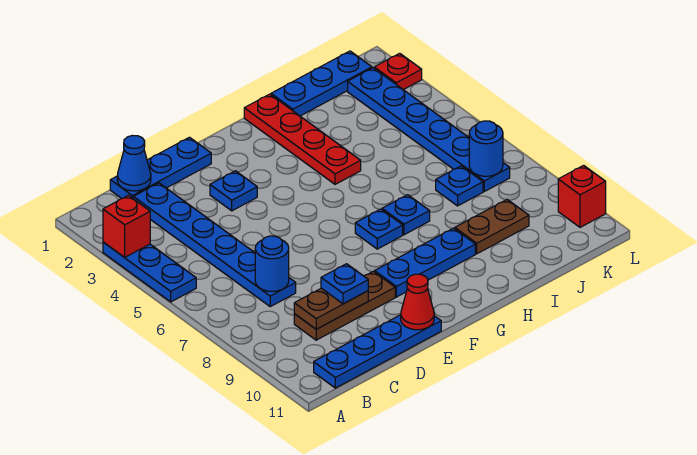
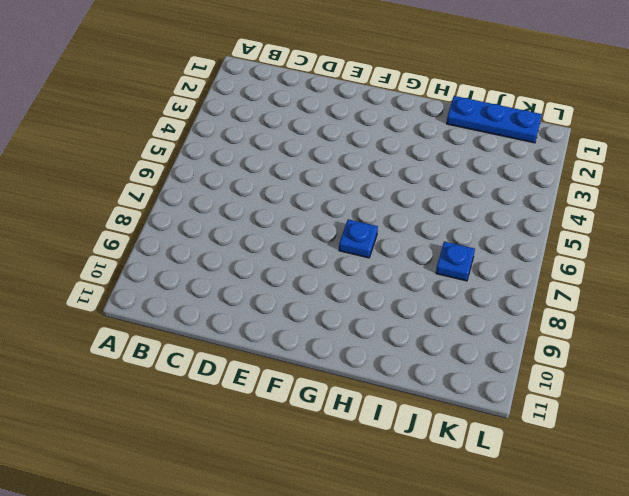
none -> blue 1x3 plate [103,242,196,302]
none -> blue 1x4 plate [314,315,441,388]
none -> blue 1x3 plate [110,137,211,199]

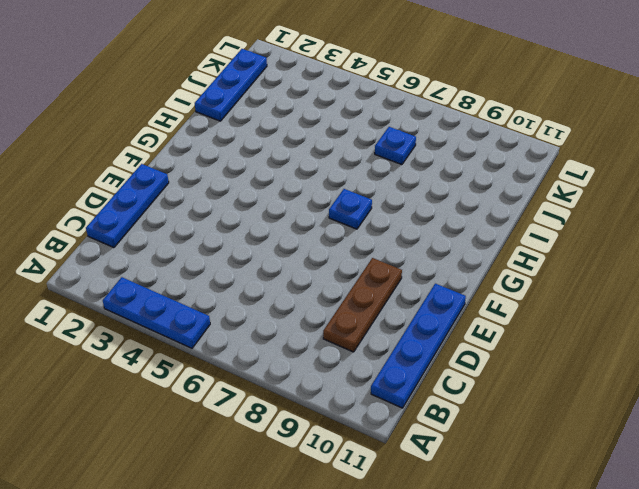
none -> blue 1x6 plate [133,183,296,307]
none -> blue 1x1 plate [210,171,257,211]
none -> blue 1x3 plate [375,228,475,297]

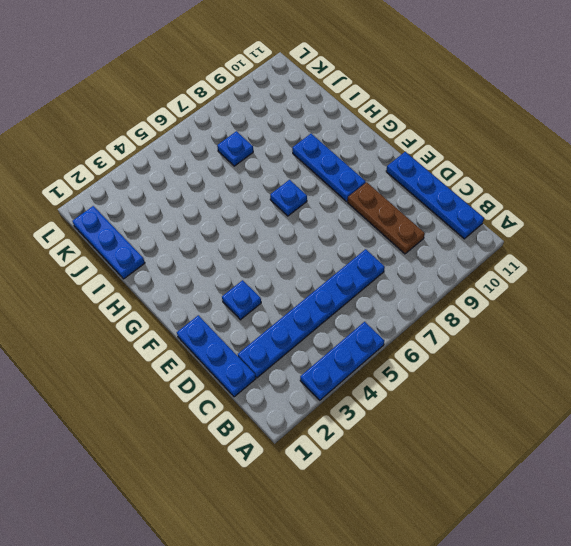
none -> red 1x4 plate [244,94,361,184]
none -> blue 1x1 plate [382,195,430,235]
none -> brown 1x2 plate [455,200,529,254]

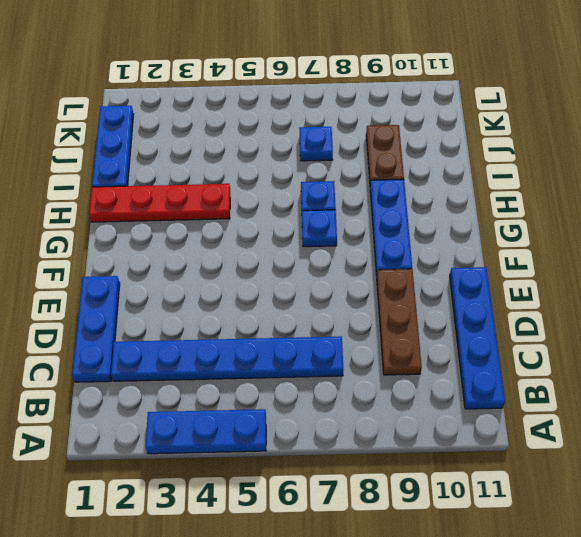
none -> blue 1x1 plate [210,171,257,211]
none -> blue 1x6 plate [348,68,510,191]
none -> red 1x1 plate [374,53,422,90]

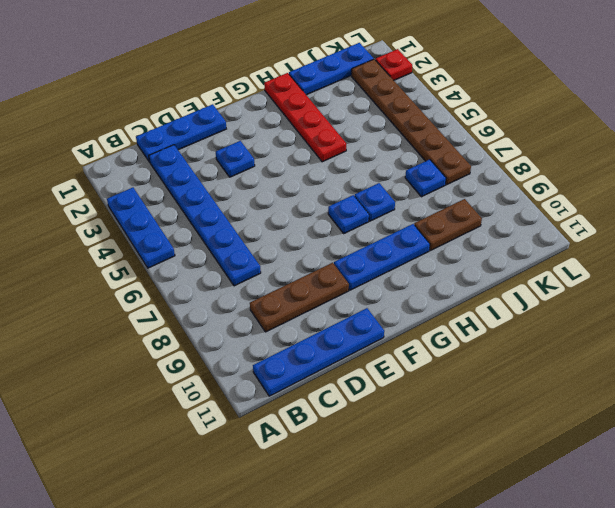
brown 1x6 plate [352,59,471,185] -> blue 1x6 plate [348,68,510,191]
none -> red 1x1 brick [558,165,606,227]
none -> red 1x1 brick [103,195,150,257]
none -> blue 1x1 cone [117,135,151,191]

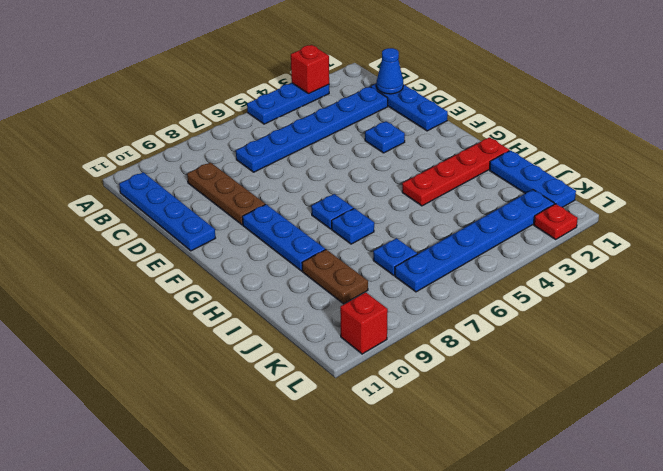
none -> blue 1x1 round brick [255,236,289,291]
none -> brown 1x2 plate [294,288,368,329]
none -> red 1x1 cone [401,274,434,330]

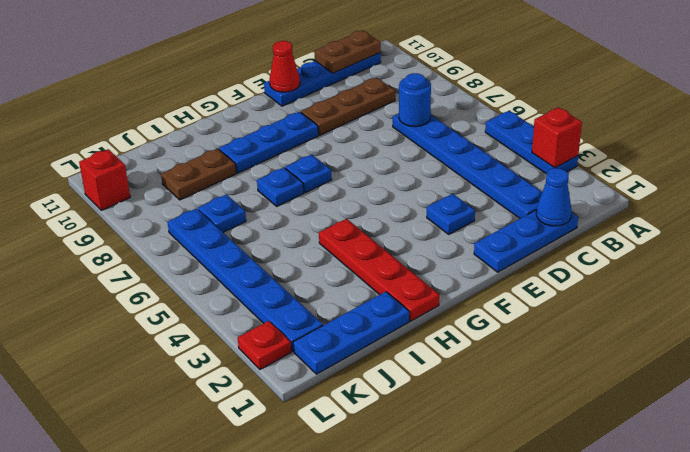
brown 1x2 plate [315,30,381,73] -> brown 1x2 plate moved to [294,288,368,329]
none -> blue 1x1 round brick [469,121,503,176]
none -> blue 1x1 plate [321,264,368,304]

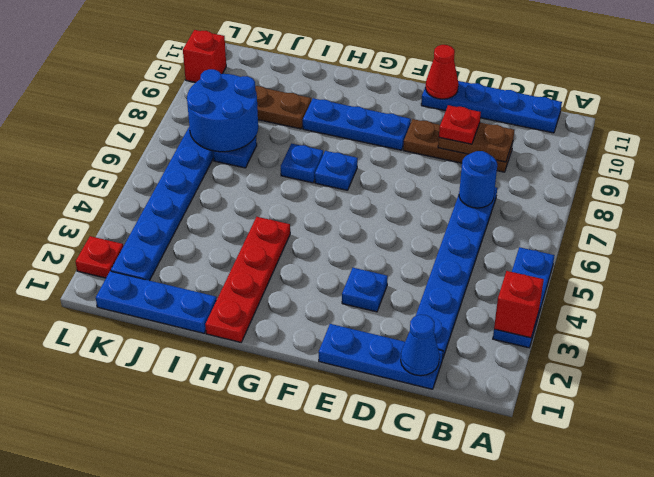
red 1x1 plate [439,105,481,144] -> blue 1x1 plate [321,264,368,304]
blue 2x2 round brick [187,69,258,152] -> blue 1x1 round brick [469,121,503,176]

